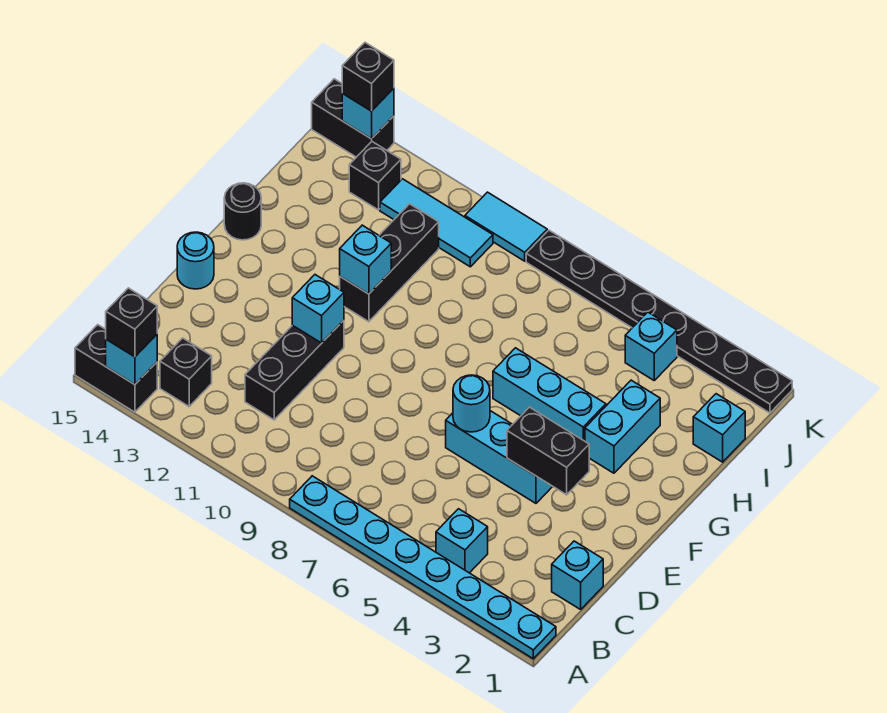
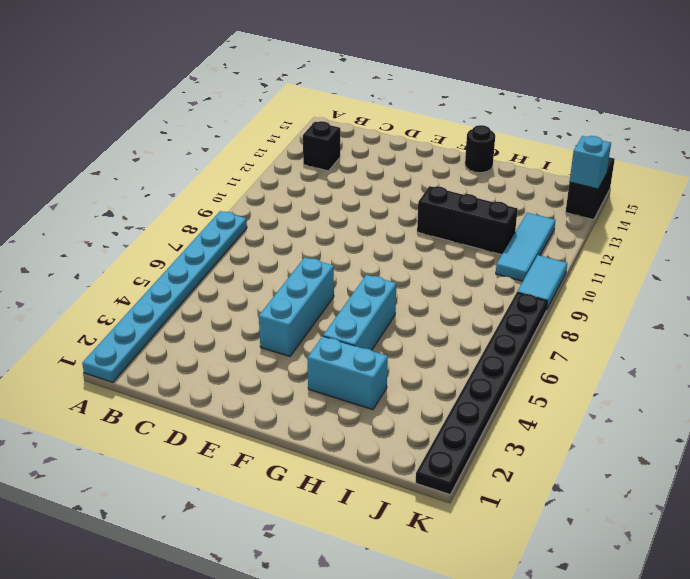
none -> black 1x2 brick [75,325,157,412]
none -> cyan 1x1 brick [436,509,488,573]
none -> cyan 1x1 brick [552,541,603,609]

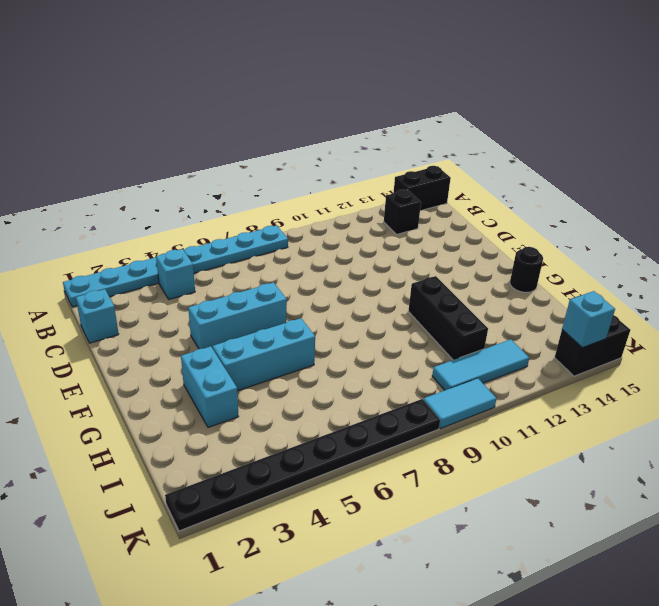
none -> black 1x3 brick [245,320,344,420]
none -> cyan 1x1 round brick [177,232,214,289]
none -> cyan 1x1 brick [693,394,745,462]

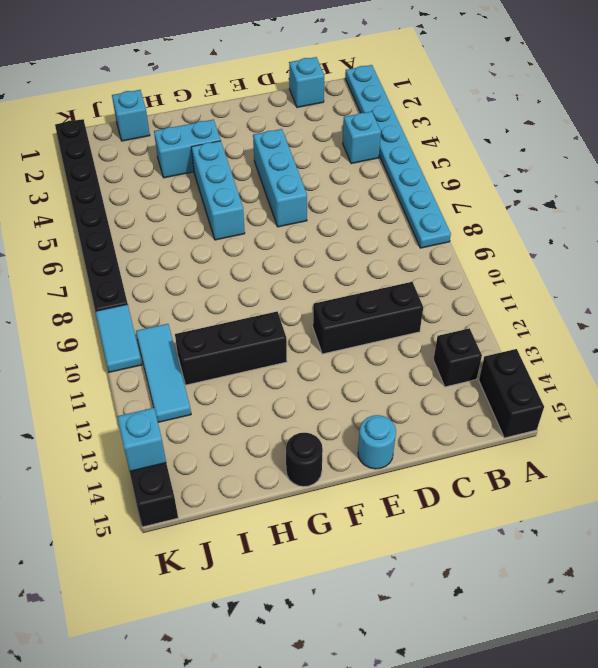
none -> cyan 1x1 brick [625,312,677,380]
none -> black 1x1 brick [349,142,401,210]
none -> cyan 1x1 brick [106,335,157,384]

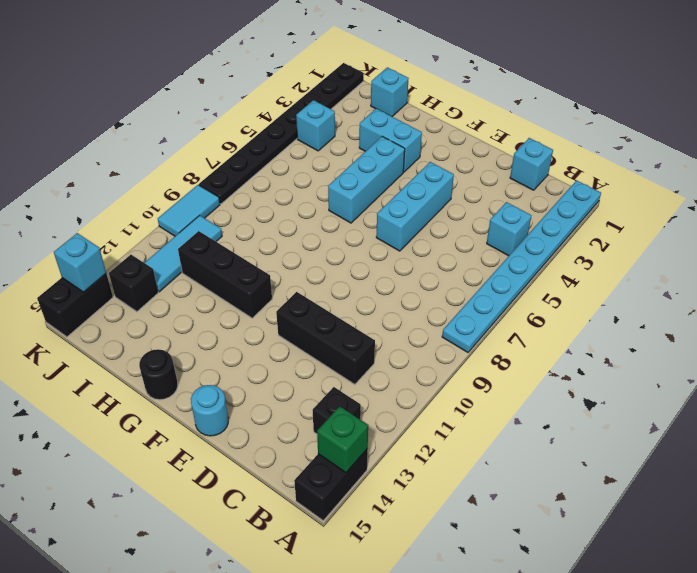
green 1x1 brick [317,406,368,473] -> cyan 1x1 brick [106,335,157,384]
none -> black 1x2 brick [507,407,589,495]
none -> cyan 1x1 round brick [453,375,490,432]
none -> cyan 1x1 brick [292,275,344,343]

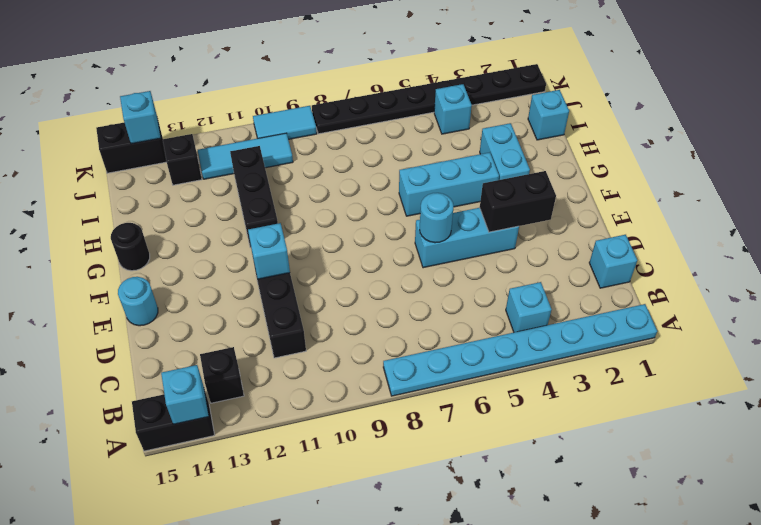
none -> cyan 1x1 brick [340,225,391,294]
none -> black 1x1 brick [106,288,157,357]
none -> black 1x1 brick [342,43,394,111]

